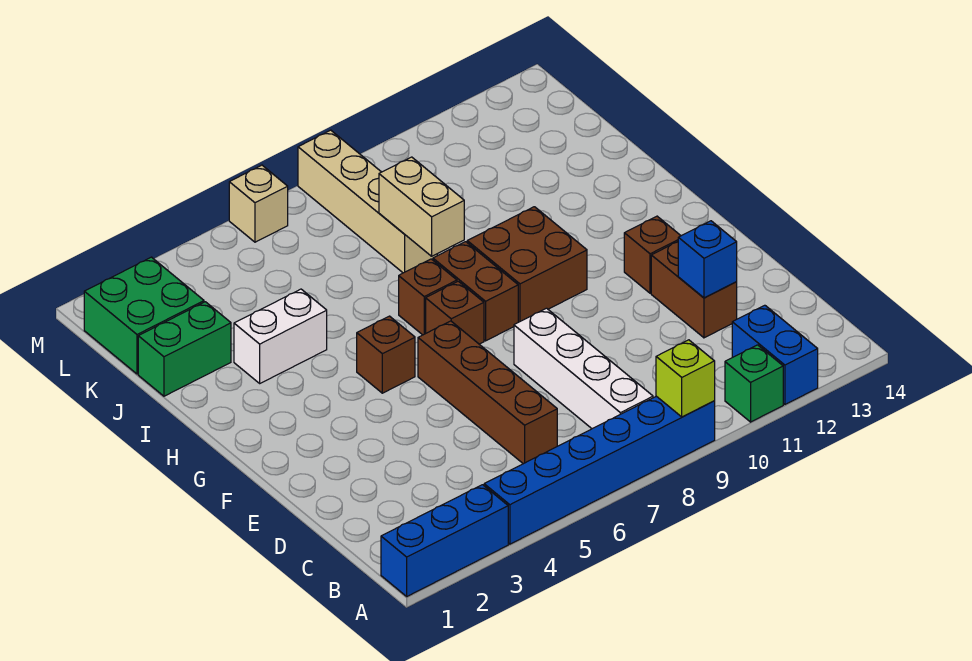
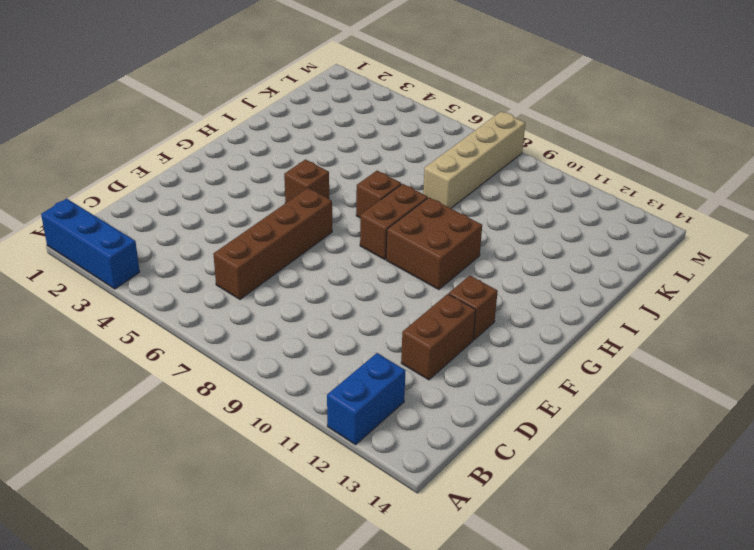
none -> blue 1x6 brick [484,396,715,544]
none -> green 1x1 brick [725,345,783,422]
none -> white 1x4 brick [514,308,653,429]

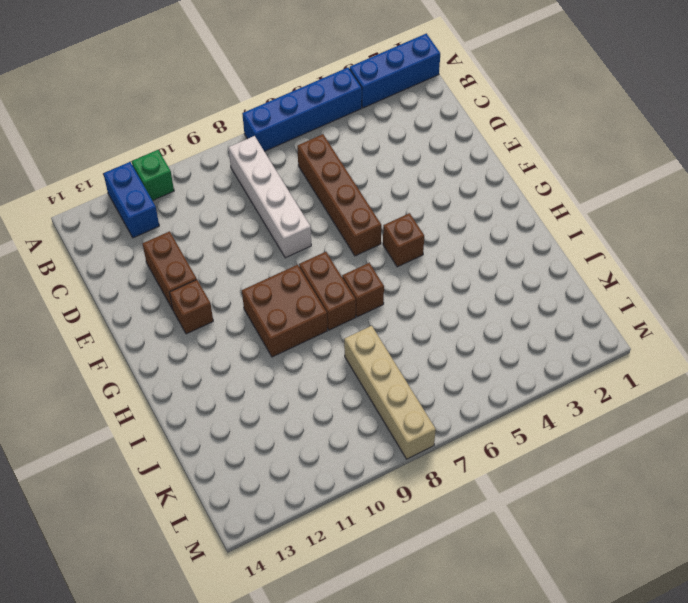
blue 1x4 brick [242,68,362,151] -> blue 1x6 brick [484,396,715,544]
none -> brown 1x1 brick [426,281,484,344]
none -> white 1x2 brick [234,289,327,383]
none -> green 1x2 brick [138,302,231,396]

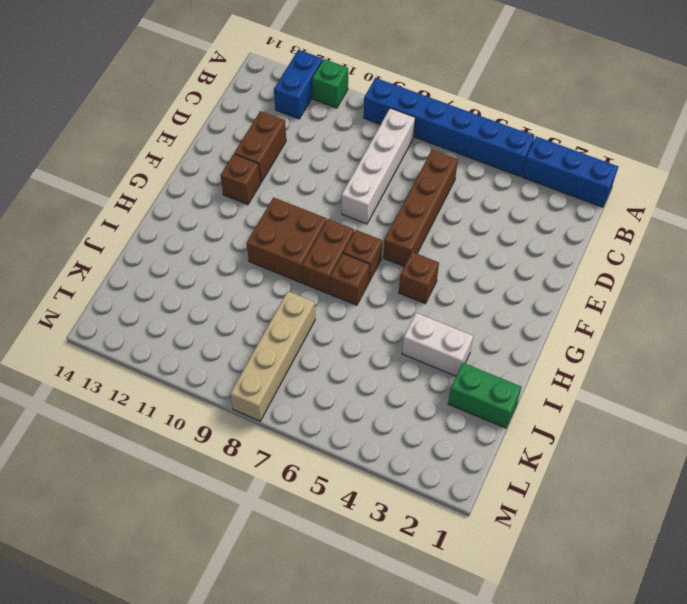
none -> green 2x2 brick [84,257,204,374]
none -> tan 1x1 brick [229,165,288,242]
none -> lime 1x1 brick [656,340,715,417]

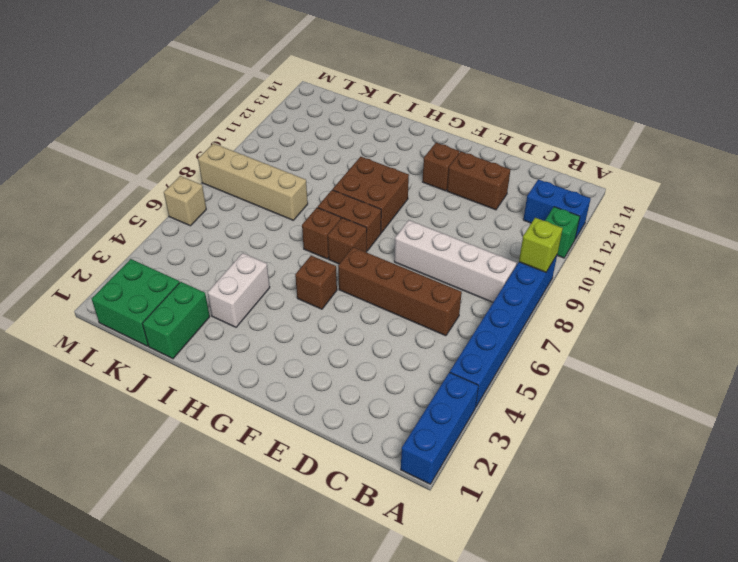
none -> blue 1x1 brick [678,221,737,298]
none -> tan 1x2 brick [379,157,464,256]

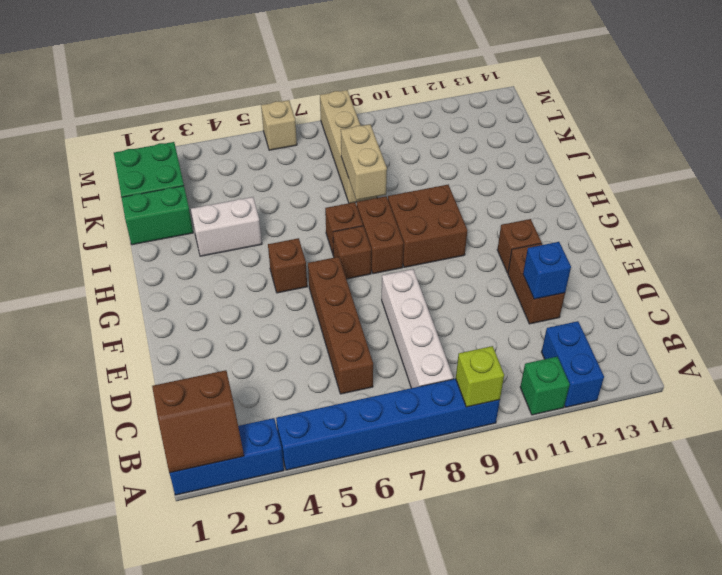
brown 2x2 slope [152,370,244,473] -> none

